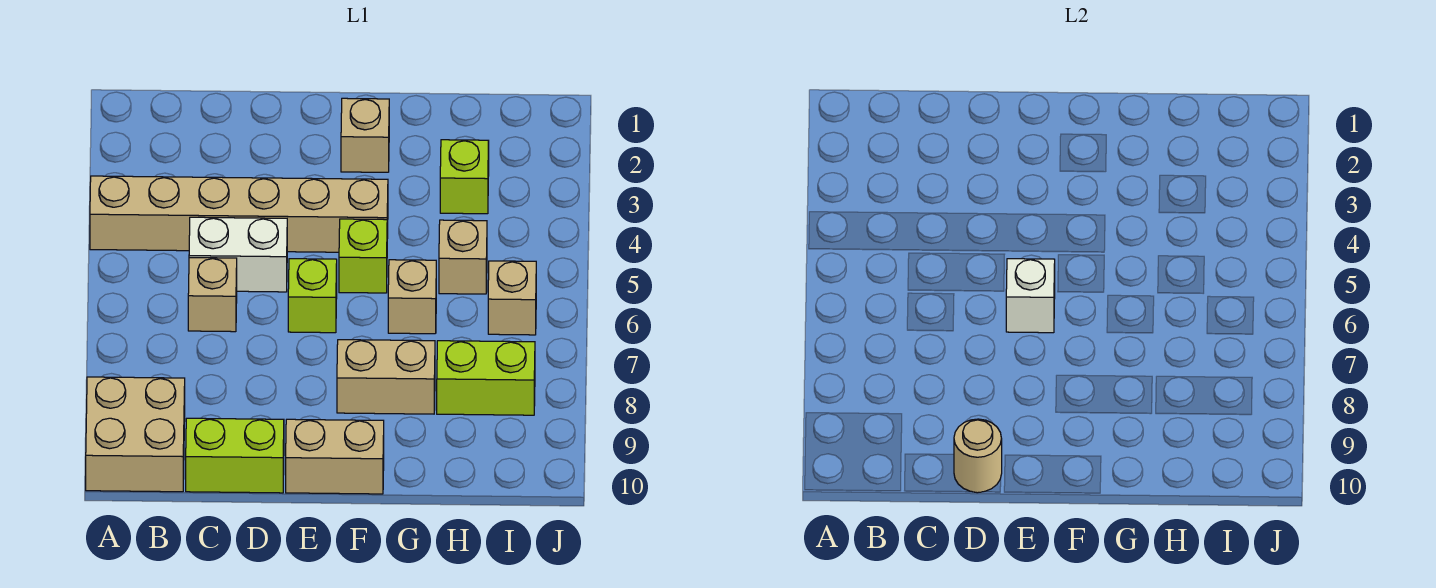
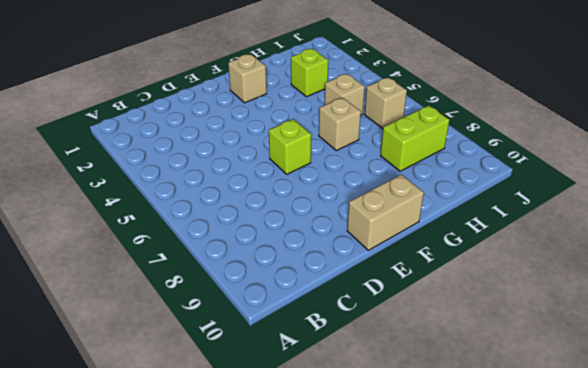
none -> tan 1x6 brick [90,176,388,252]
none -> tan 2x2 brick [86,377,185,492]
none -> white 1x2 brick [189,217,287,292]

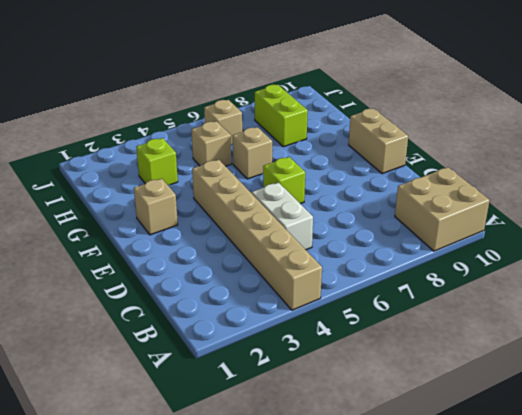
none -> tan 1x1 brick [188,258,237,332]
none -> lime 1x2 brick [186,418,284,493]
none -> lime 1x1 brick [339,219,387,293]

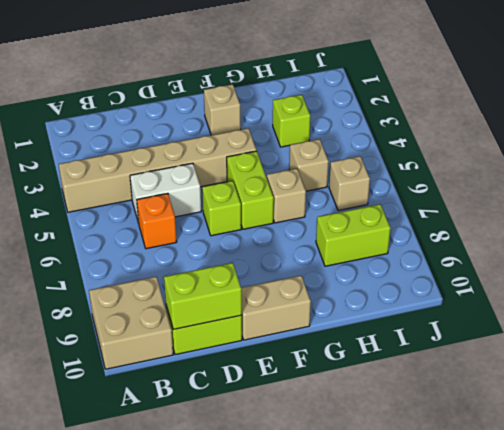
orange 1x1 brick [137,193,177,249] -> tan 1x1 brick [188,258,237,332]
lime 1x2 brick [164,263,242,329] -> tan 1x1 round brick [954,419,1002,493]
lime 1x2 brick [227,151,274,229] -> lime 1x1 brick [339,219,387,293]
none -> tan 1x2 brick [337,340,435,414]
none -> white 1x1 brick [1006,259,1055,333]

